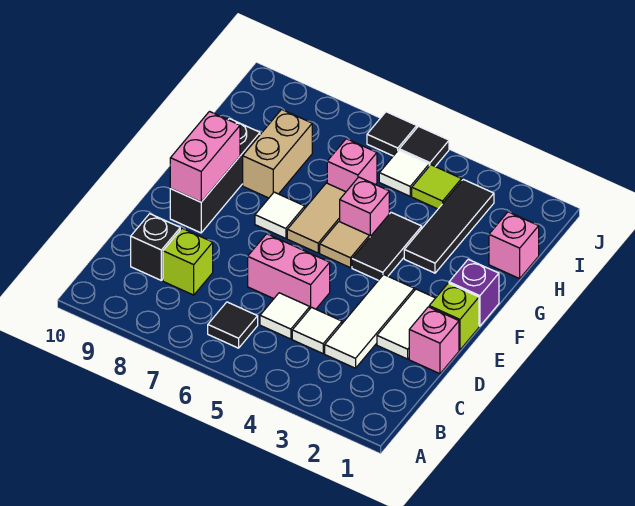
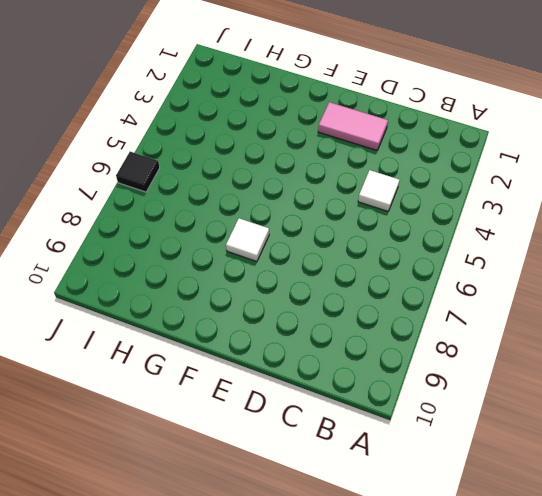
pink 1x2 tile [318,102,388,150] -> white 1x2 tile [377,289,435,359]
none -> black 1x1 tile [208,302,258,348]
none -> white 1x3 tile [325,275,414,368]
none -> white 1x1 tile [260,293,310,339]

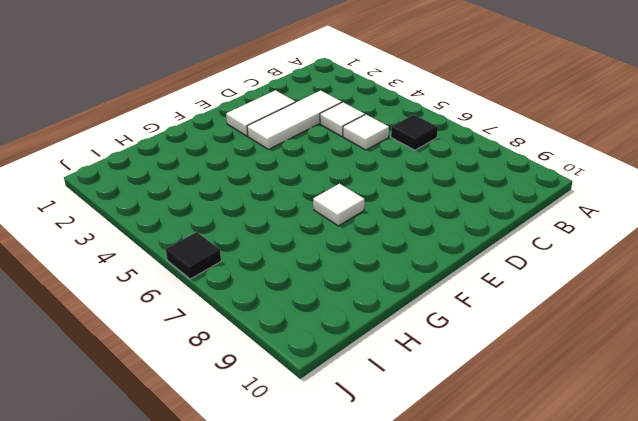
none -> lime 1x1 brick [163,228,213,295]
none -> black 1x1 brick [131,214,180,280]
none -> pink 1x1 brick [409,307,459,374]

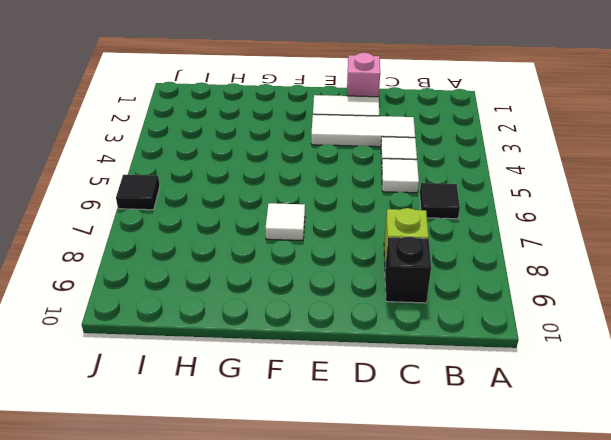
none -> pink 1x2 brick [248,234,330,309]
none -> lime 1x1 brick [429,283,479,350]
none -> black 1x3 brick [170,119,260,233]

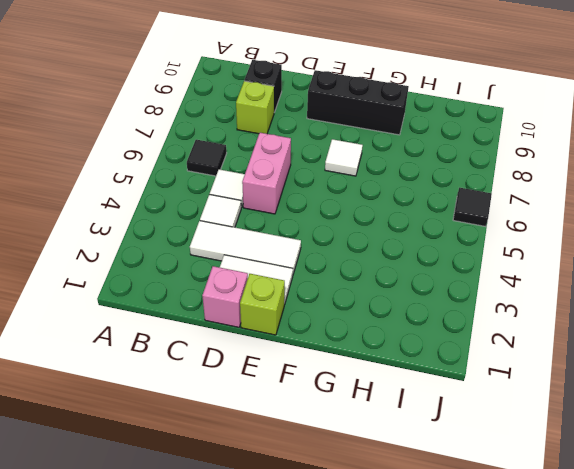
none -> purple 1x1 brick [449,259,499,326]
none -> black 1x2 tile [352,212,422,280]
none -> tan 1x1 tile [320,222,370,268]

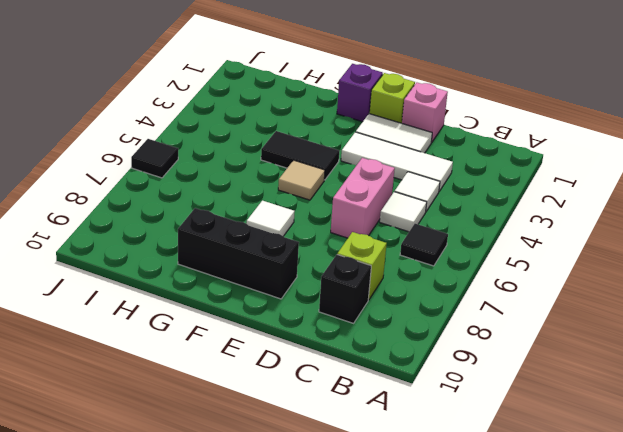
none -> tan 1x2 tile [287,183,346,253]
none -> black 1x3 tile [404,179,494,273]
none -> pink 1x1 brick [340,177,389,237]

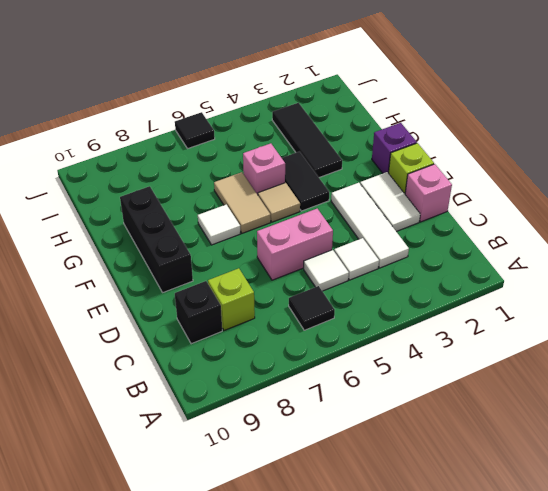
none -> tan 1x2 brick [243,109,312,198]
none -> pink 1x1 brick [489,212,539,279]
none -> pink 1x1 brick [327,139,377,192]

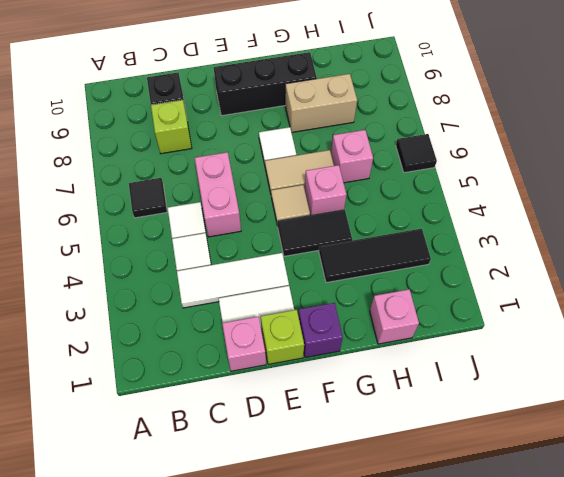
none -> lime 1x1 tile [412,165,462,209]
none -> white 1x1 tile [379,150,429,196]
none -> black 1x1 tile [399,126,449,166]

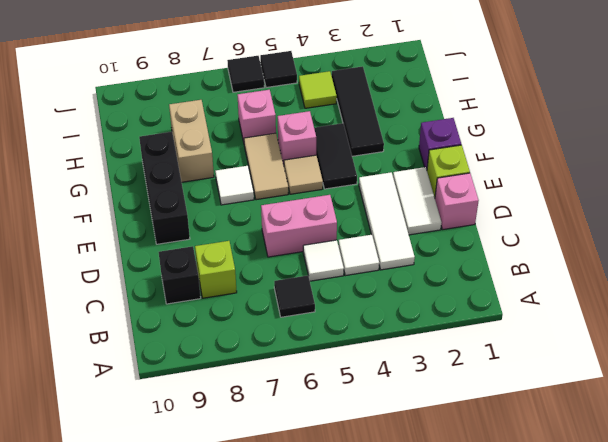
none -> pink 1x1 brick [489,212,539,279]
none -> white 1x1 tile [379,150,429,196]
none -> pink 1x2 brick [170,112,240,202]

